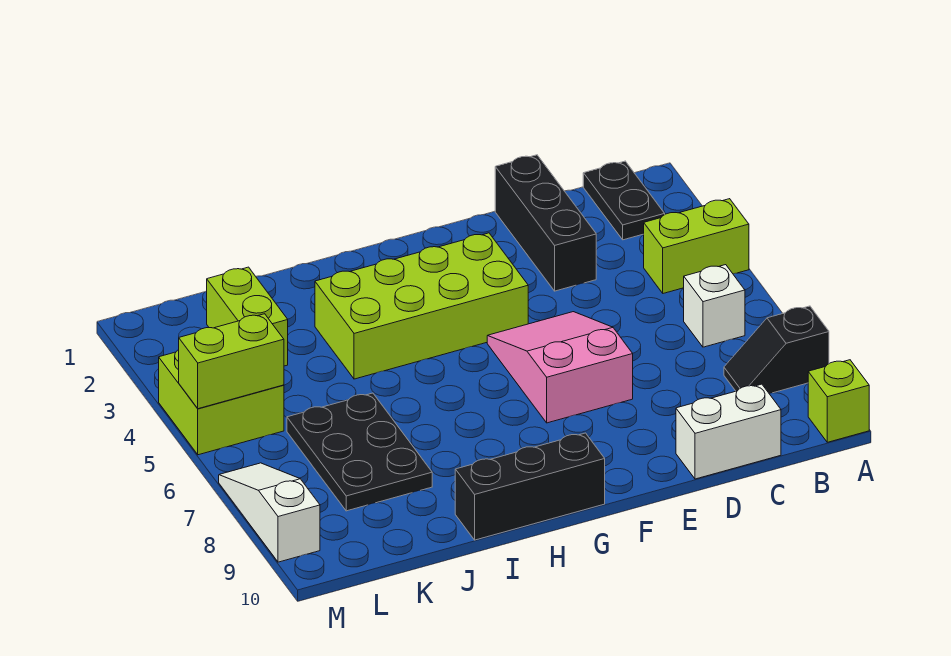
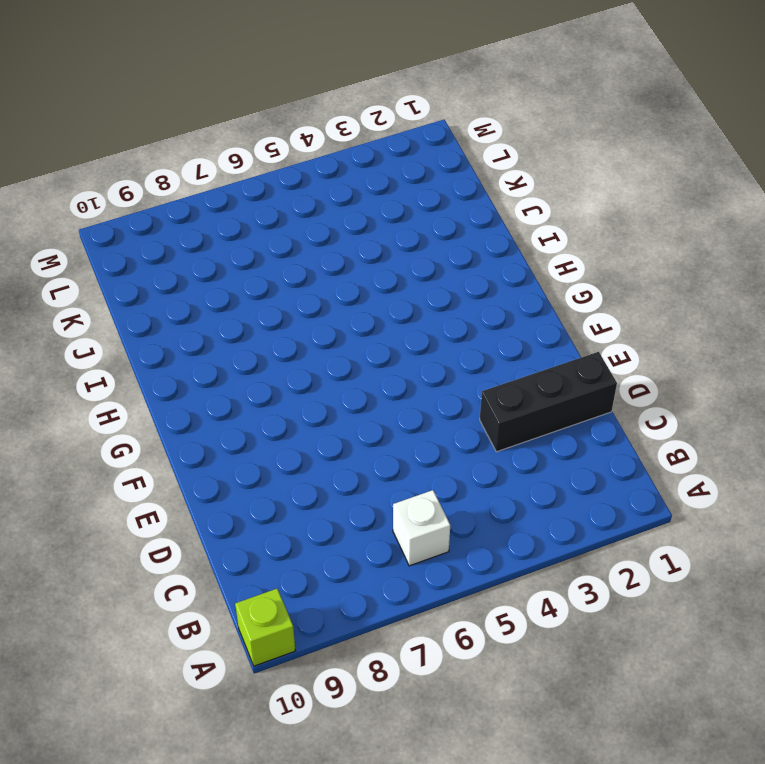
none -> lime 1x2 brick [644,199,749,293]
none -> black 1x2 slope [724,306,829,393]
none -> black 1x2 plate [583,161,665,240]

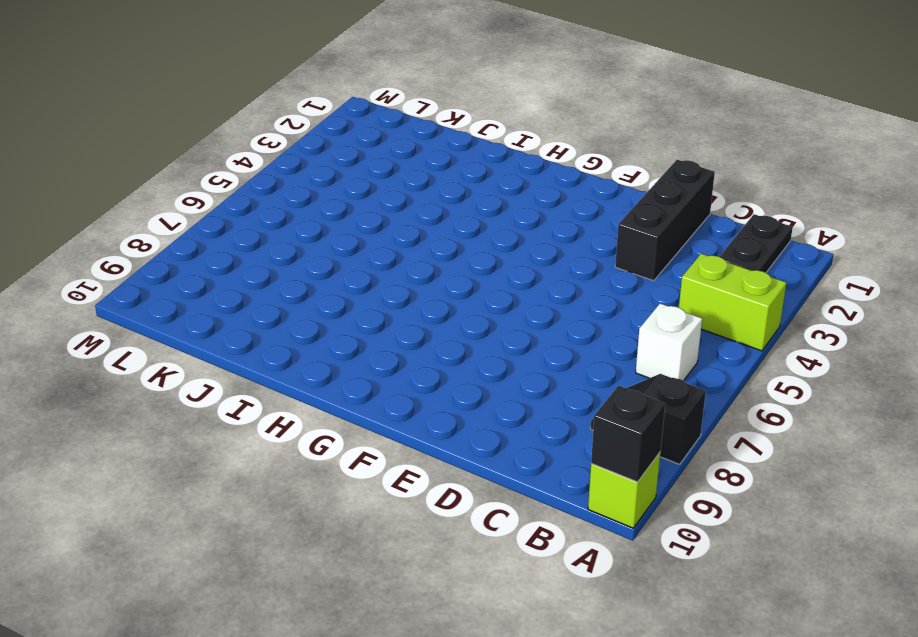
black 1x1 brick [591,386,665,482] -> none
none -> white 1x2 brick [676,384,781,479]
none -> pink 2x3 slope [487,312,633,423]
none -> lime 2x4 brick [315,233,528,379]

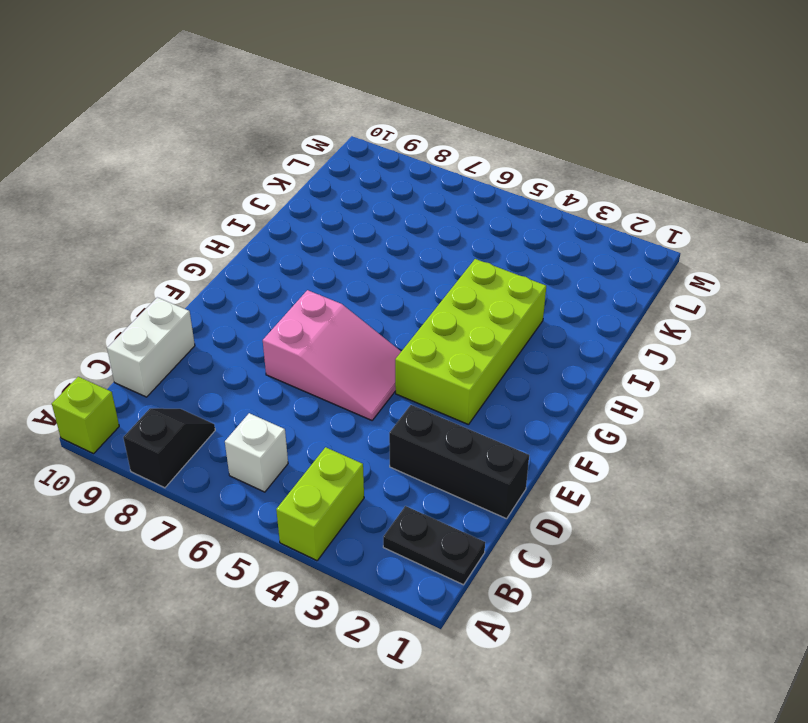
none -> black 1x3 brick [455,433,605,540]
none -> black 2x3 plate [287,393,432,511]
none -> lime 1x2 brick [207,267,288,366]

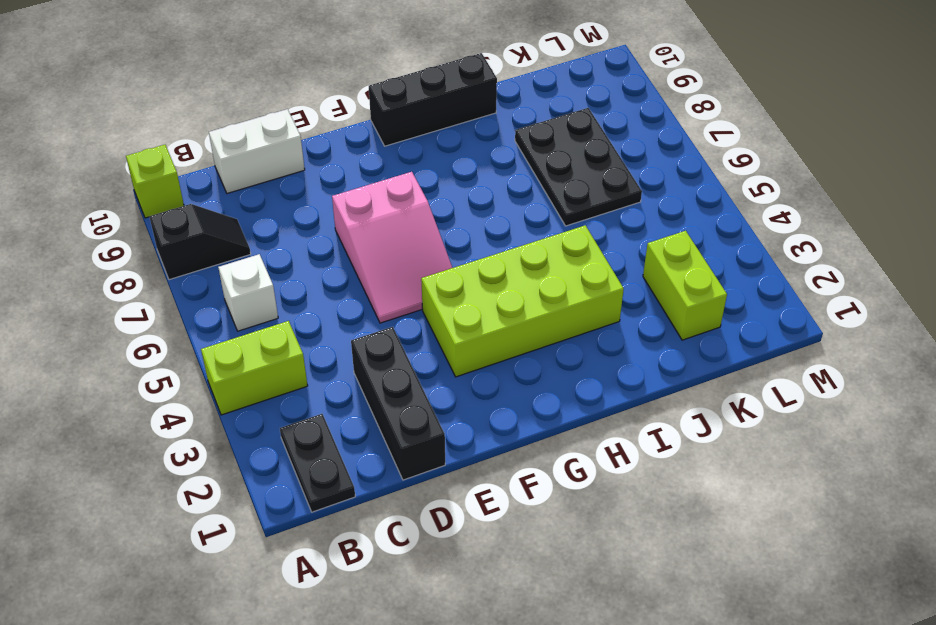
none -> lime 2x2 brick [159,350,284,455]
none -> white 1x3 slope [219,463,320,562]
none -> lime 1x2 brick [179,314,284,409]

